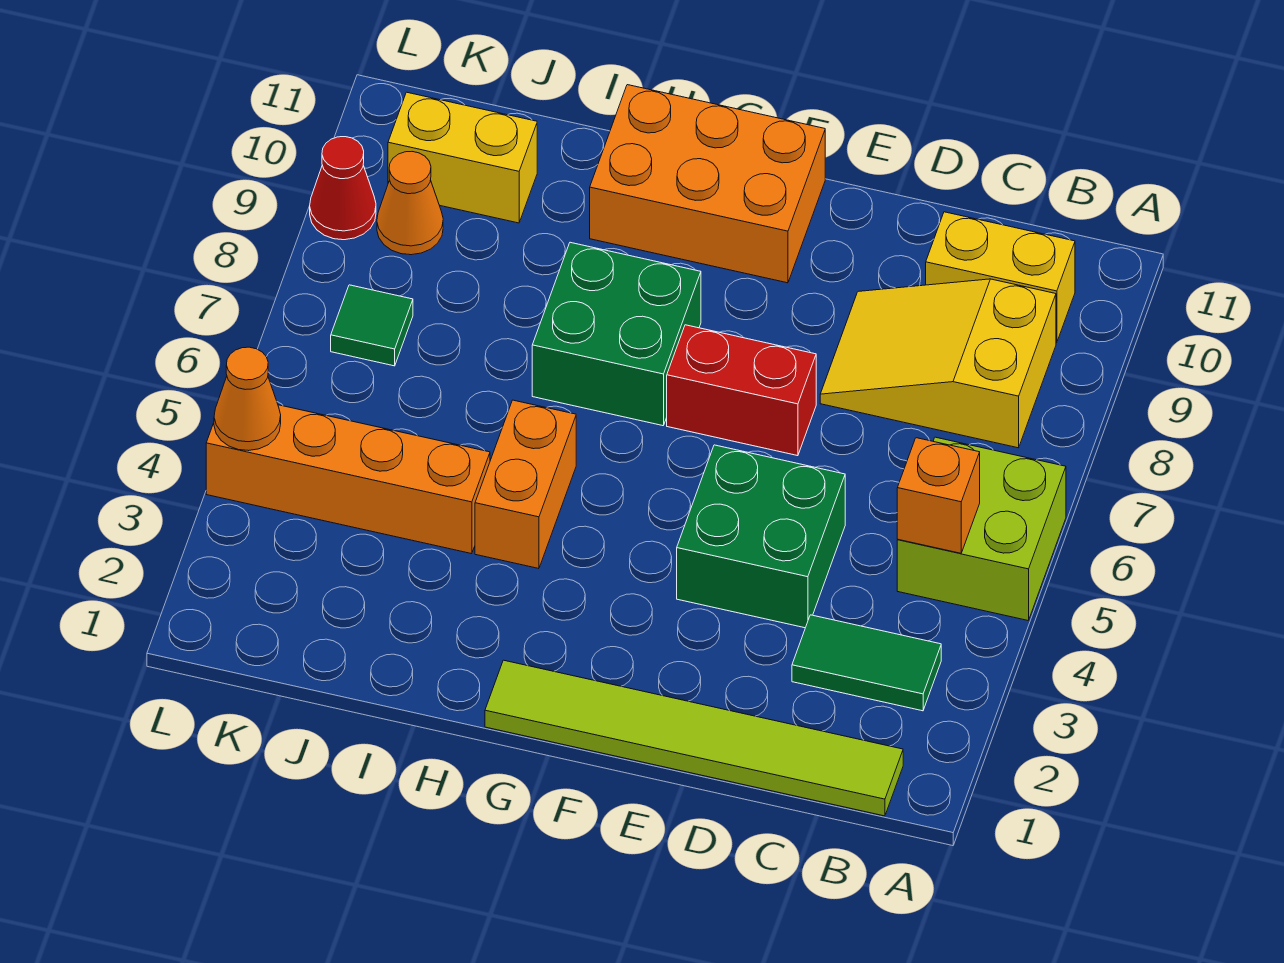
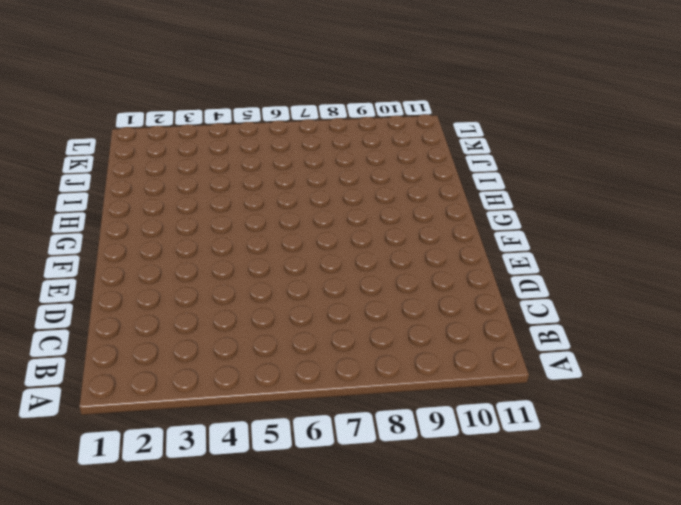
none -> lime 2x2 brick [897,437,1066,620]
none -> lime 1x6 tile [485,660,903,816]
none -> green 1x2 tile [792,615,941,711]

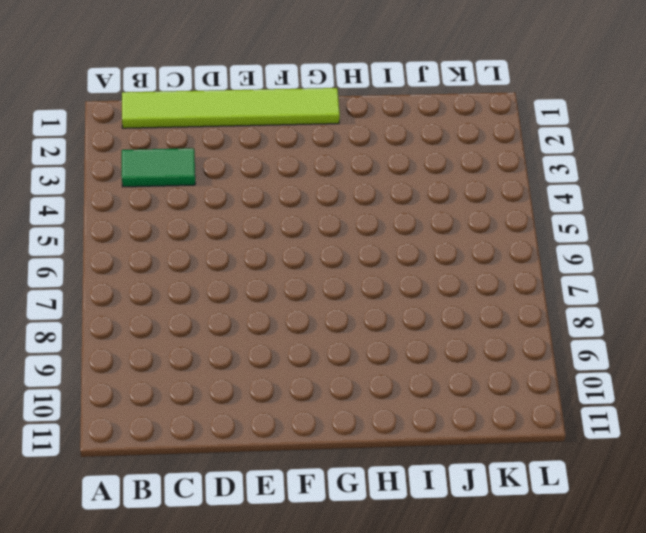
none -> lime 2x2 brick [897,437,1066,620]
none -> yellow 2x3 slope [820,279,1056,448]
none -> yellow 1x2 brick [926,212,1075,343]

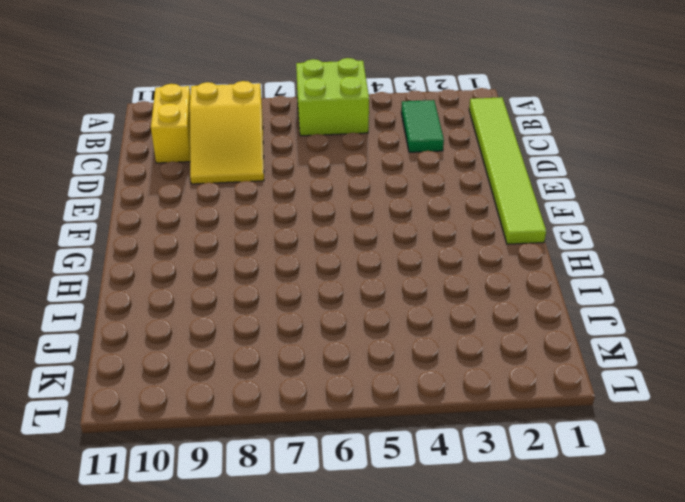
none -> green 2x2 brick [677,445,845,628]
none -> red 1x2 brick [667,325,816,456]
none -> orange 2x3 brick [590,85,825,283]

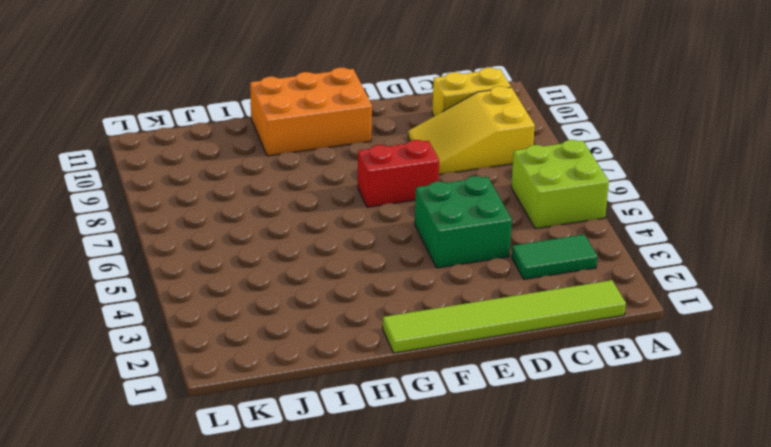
none -> green 2x2 brick [532,242,701,426]
none -> orange 1x2 brick [475,400,576,569]
none -> orange 1x4 brick [206,405,490,554]

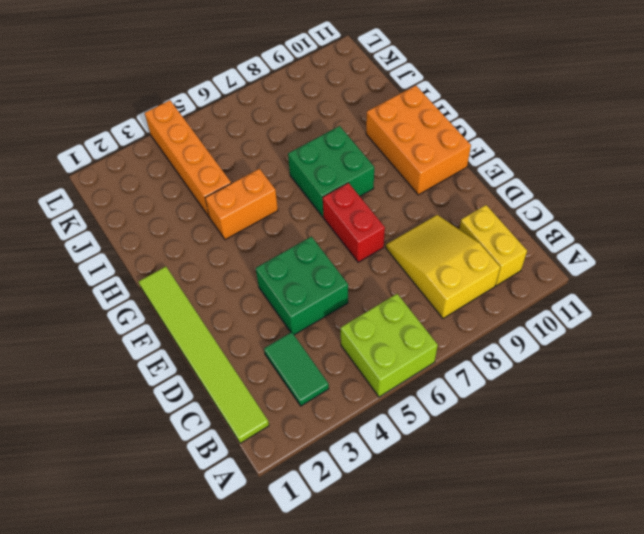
none -> yellow 1x2 brick [388,92,537,223]
none -> green 1x1 tile [331,285,413,366]
none -> orange 1x1 cone [377,152,443,255]

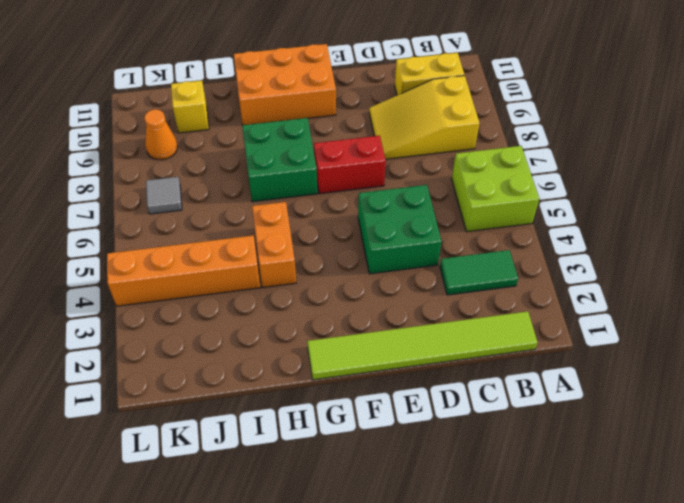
yellow 1x1 brick [171,81,209,133] -> yellow 1x2 brick [388,92,537,223]
grey 1x1 tile [146,177,182,214] -> green 1x1 tile [331,285,413,366]
none -> red 1x1 cone [310,137,376,240]
none -> orange 1x1 brick [897,438,980,553]
none -> orange 1x1 cone [214,347,281,451]

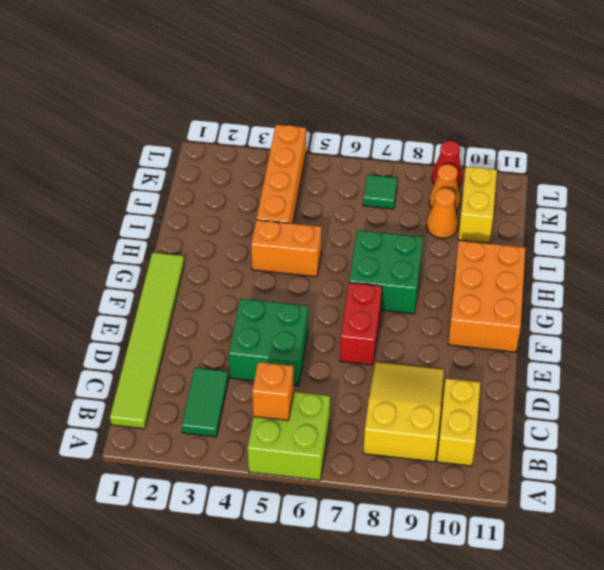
orange 1x1 cone [426,188,458,238] -> orange 1x1 cone moved to [214,347,281,451]

